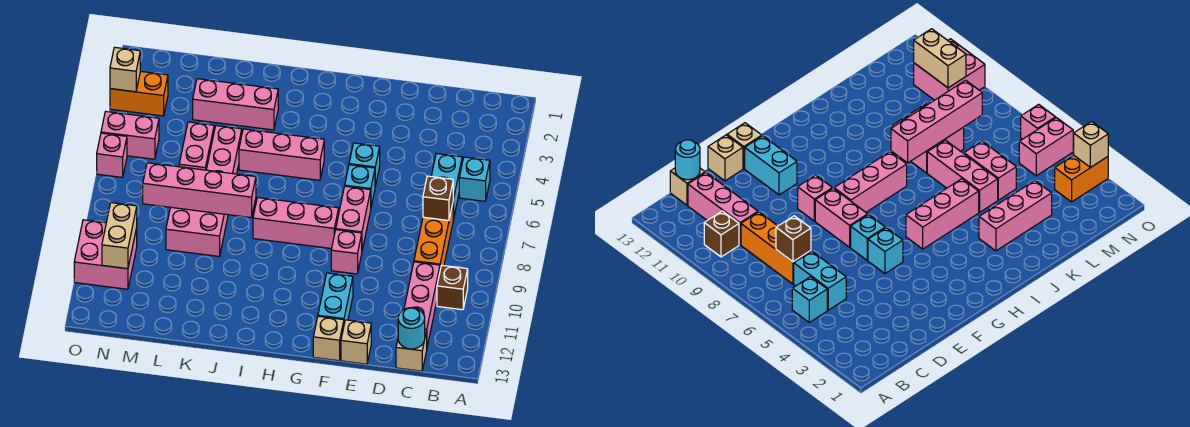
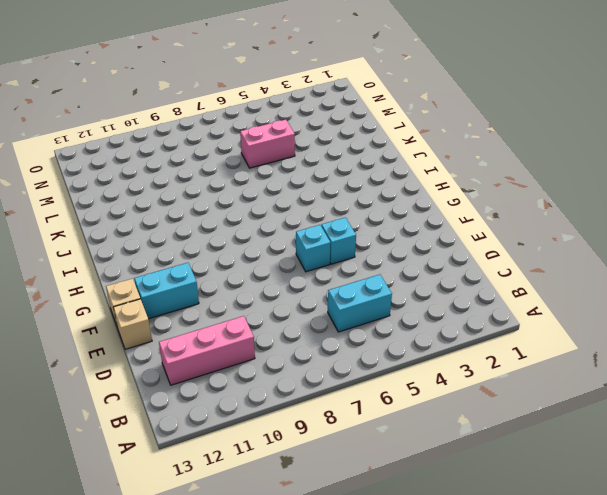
none -> cyan 1x1 brick [459,157,490,201]
none -> brown 1x1 brick [437,265,468,310]
none -> orange 1x3 brick [414,204,453,269]

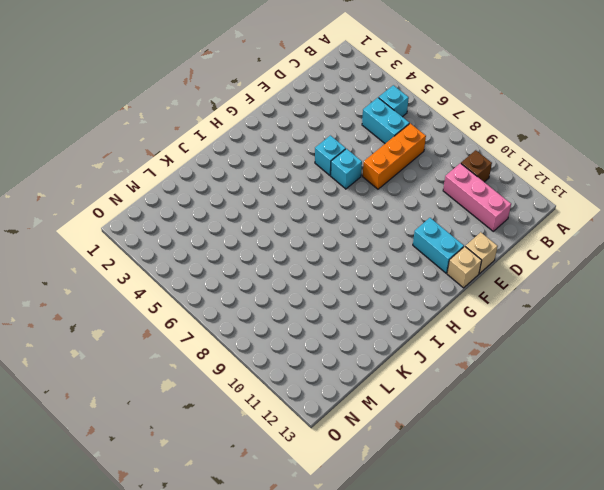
orange 1x3 brick [363,123,426,189] -> orange 1x3 brick turned to [414,204,453,269]
none -> tan 1x1 brick [396,330,427,371]
none -> pink 1x2 brick [336,186,371,250]
none -> pink 1x1 brick [331,230,362,274]

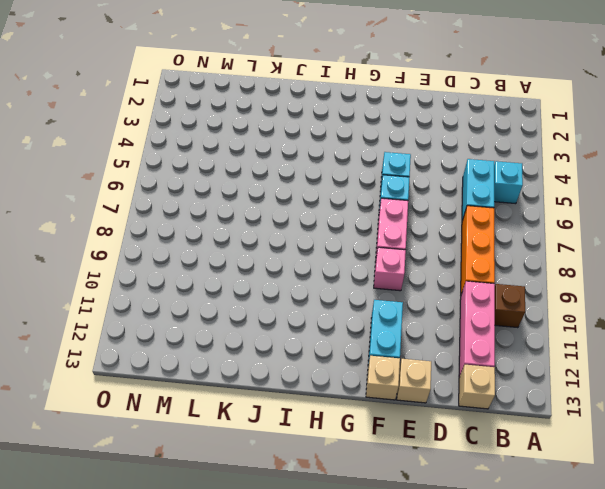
none -> pink 1x3 brick [253,198,339,249]
none -> pink 1x3 brick [239,129,324,180]
none -> pink 1x3 brick [193,79,278,130]

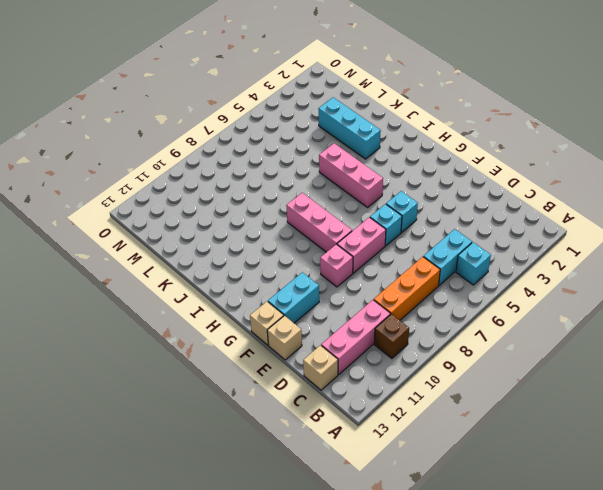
cyan 1x3 brick [318,97,381,159] -> pink 1x3 brick [193,79,278,130]
none -> pink 1x3 brick [206,126,242,174]
none -> pink 2x2 brick [166,207,228,256]
none -> pink 1x2 brick [179,122,214,170]

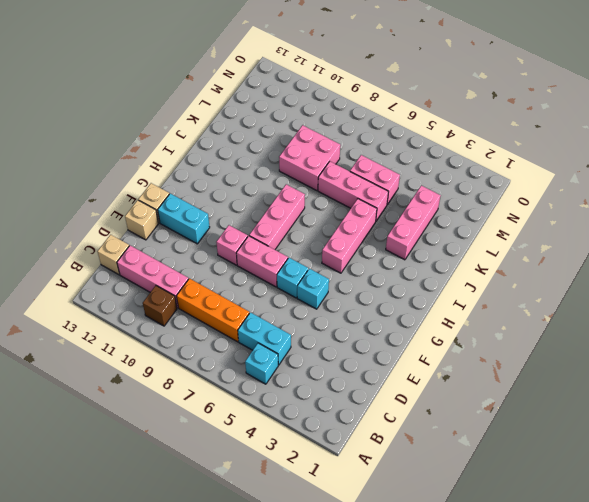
none -> orange 1x2 brick [110,71,168,116]
none -> pink 1x2 brick [101,112,159,159]
none -> pink 2x2 brick [74,220,137,289]

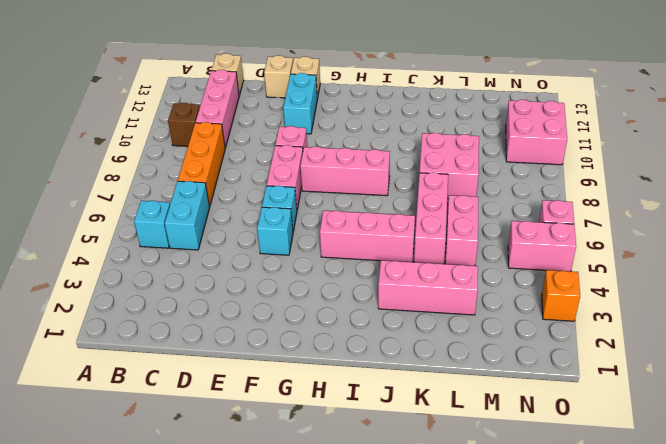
orange 1x1 brick [542,270,580,321] -> orange 1x2 brick [110,71,168,116]
none -> brown 1x1 brick [423,176,453,220]
none -> cyan 1x1 round brick [398,308,425,349]
none -> pink 1x4 brick [143,163,256,218]

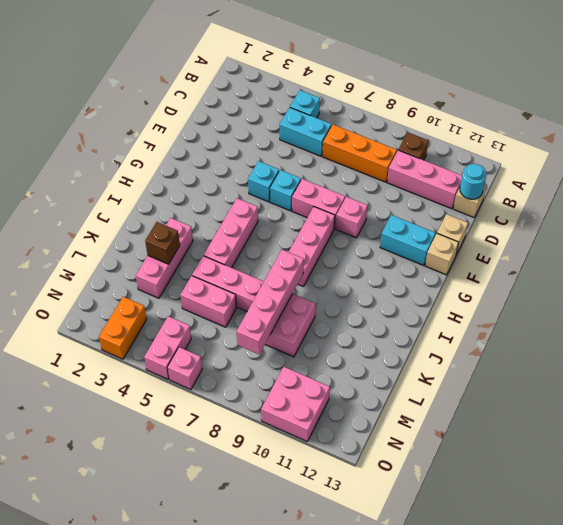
brown 1x1 brick [145,222,180,264] -> brown 1x1 brick moved to [423,176,453,220]
none -> tan 1x2 brick [102,203,137,269]
none -> tan 1x1 brick [110,47,140,92]

